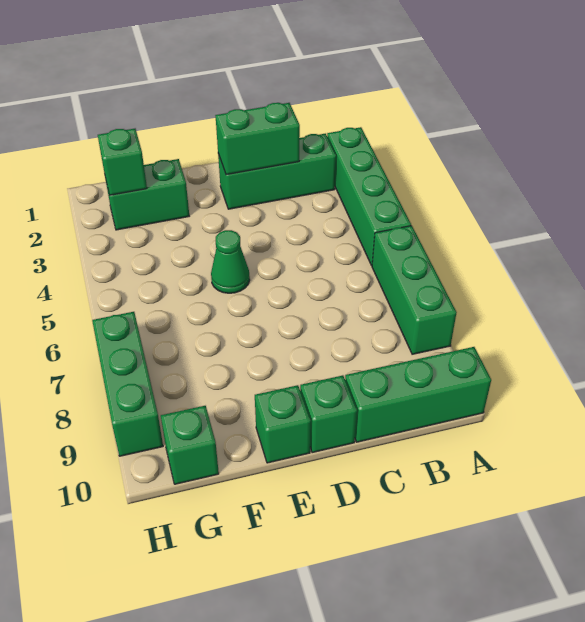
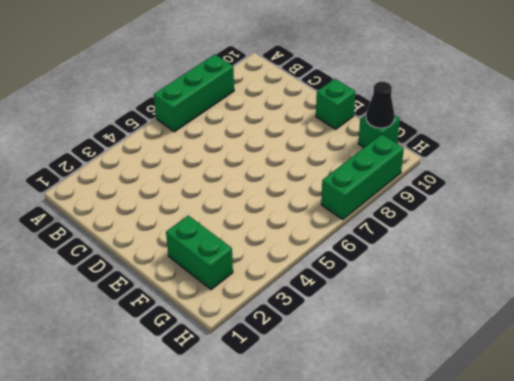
black 1x1 cone [366,82,395,128] -> none
none -> green 1x4 brick [327,127,411,266]
none -> green 1x3 brick [345,347,491,442]
none -> green 1x3 brick [218,134,336,209]

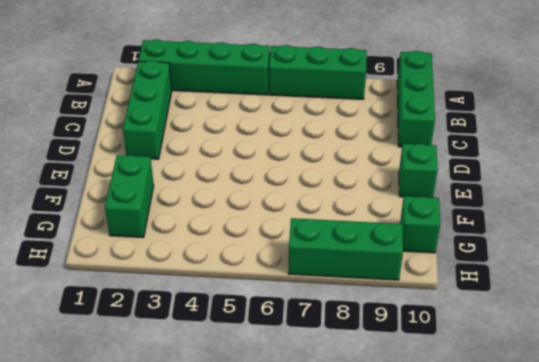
none -> green 1x1 brick [300,375,357,453]
none -> green 1x1 cone [211,230,250,293]
none -> green 1x2 brick [215,103,300,175]

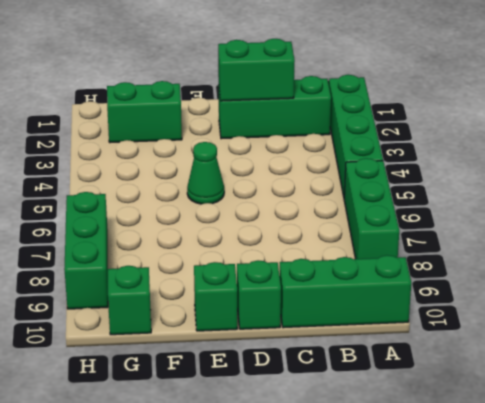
none -> green 1x1 brick [98,129,147,195]

